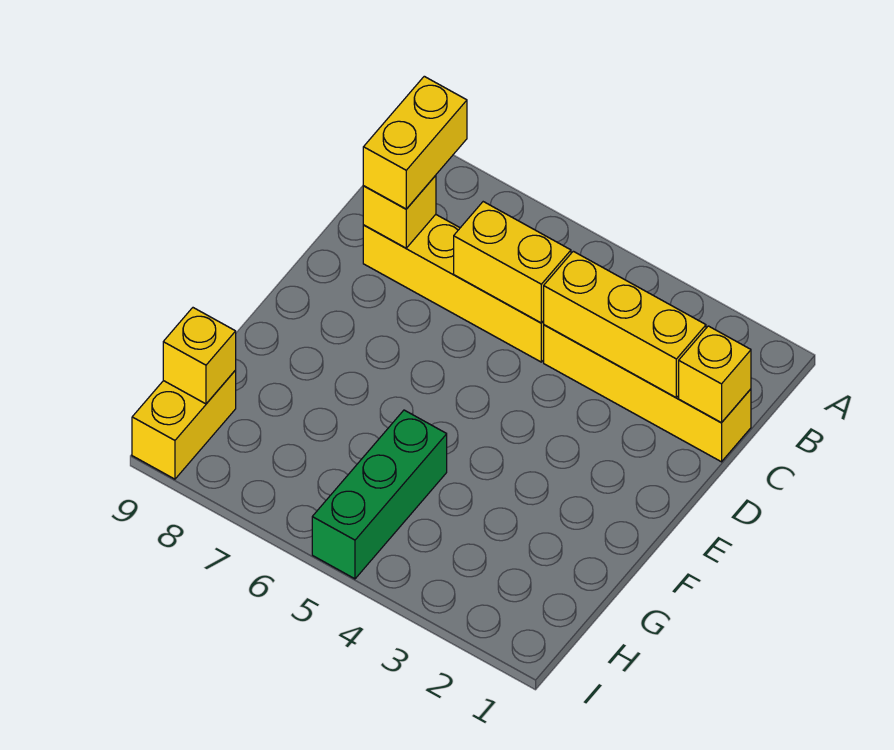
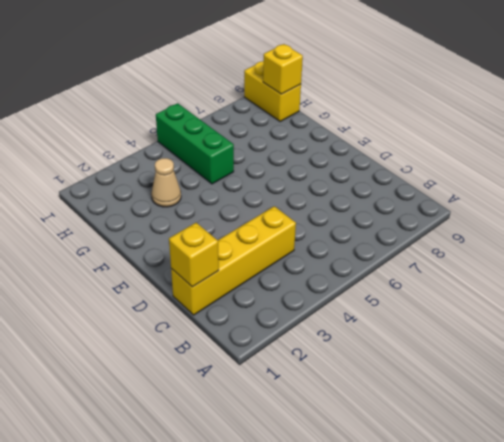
tan 1x1 cone [151,158,181,207] -> none
none -> yellow 1x4 brick [363,214,544,362]
none -> yellow 1x3 brick [544,251,706,398]

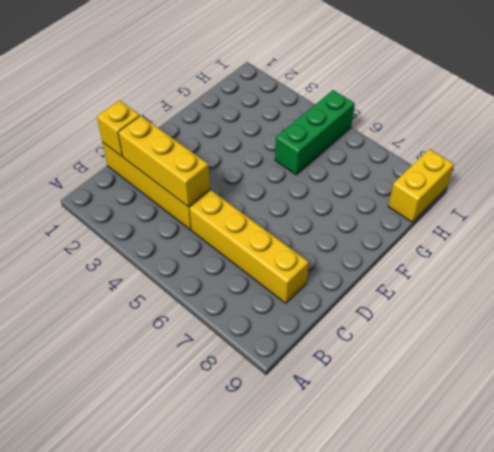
none -> yellow 1x2 brick [454,202,571,323]
none -> yellow 1x1 brick [363,175,436,248]

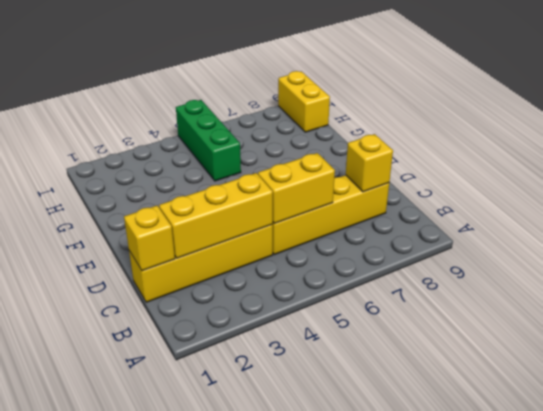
none -> yellow 1x1 brick [163,308,236,404]
none -> yellow 1x2 brick [363,76,467,209]

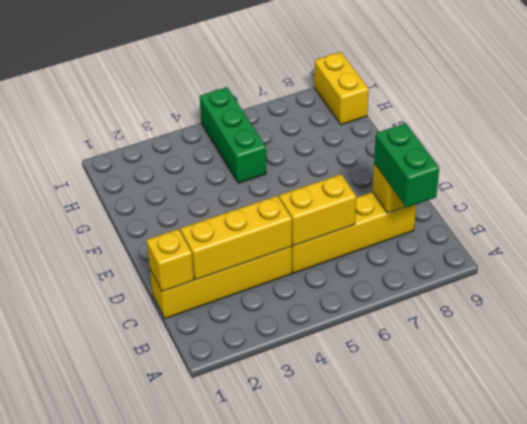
green 1x2 brick [374,123,439,208] -> yellow 1x2 brick [363,76,467,209]
none -> yellow 1x1 brick [163,308,236,404]

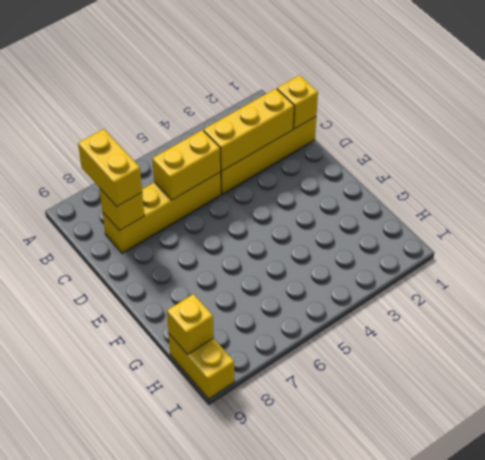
none -> green 1x3 brick [312,410,447,579]

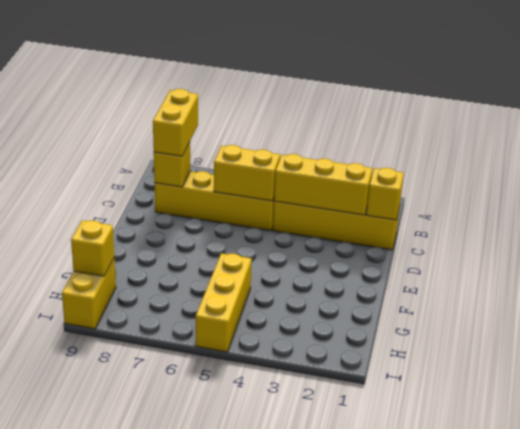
yellow 1x3 brick [196,253,252,352] -> green 1x3 brick [312,410,447,579]

